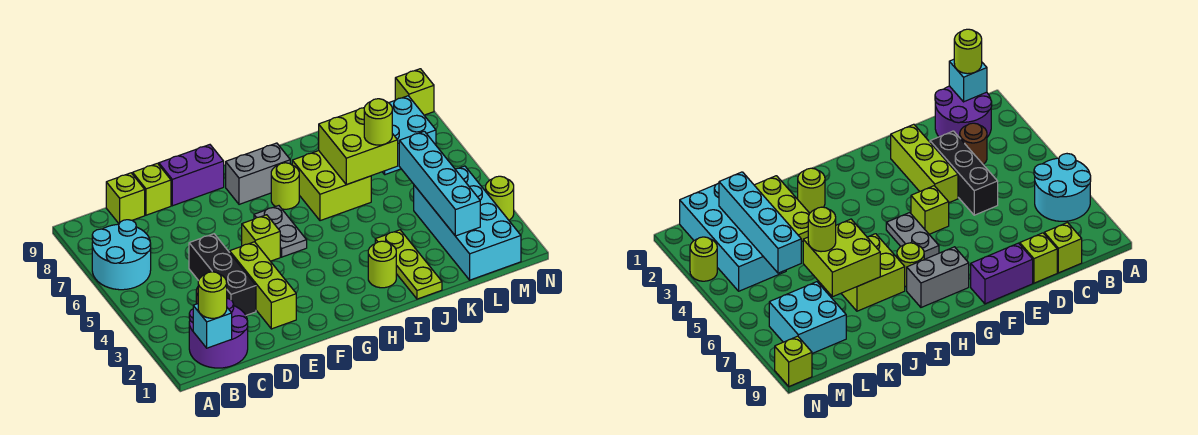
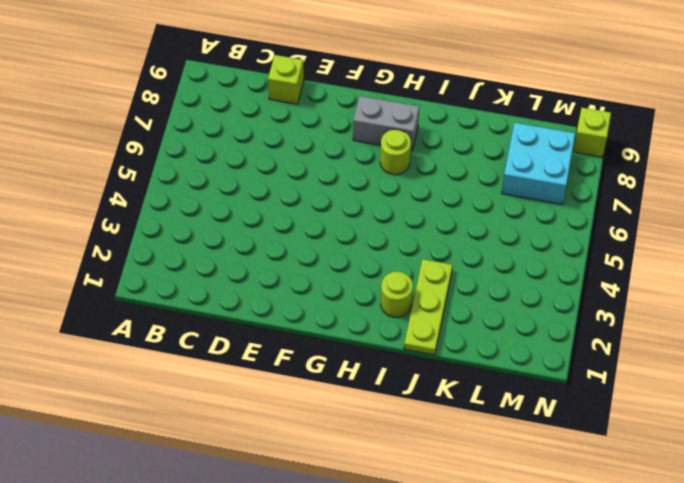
none -> cyan 2x2 round brick [92,220,151,290]
none -> purple 2x2 round brick [189,299,248,368]
none -> brown 1x1 round brick [960,123,987,164]

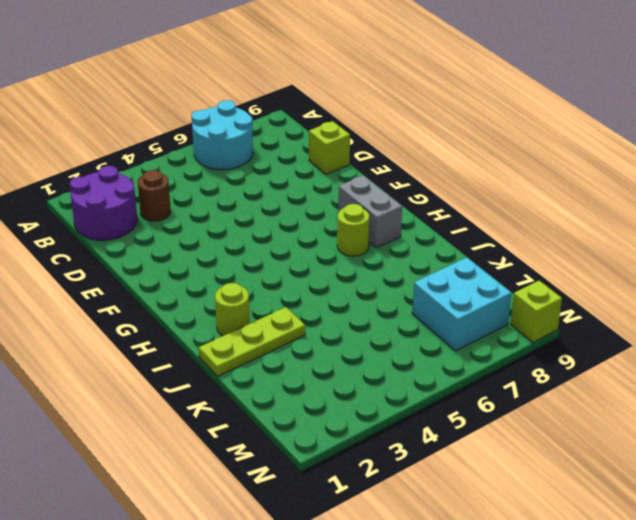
none -> lime 1x1 brick [106,173,145,223]
none -> black 1x3 brick [189,234,256,315]
none -> lime 1x3 brick [230,242,296,329]

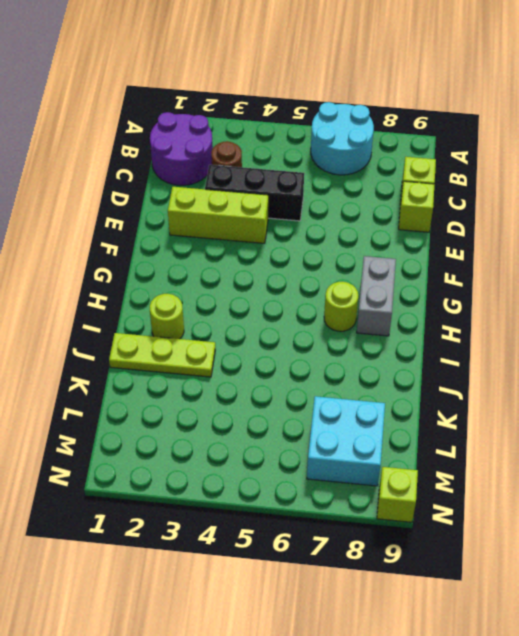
none -> purple 1x2 brick [159,145,224,206]
none -> lime 1x1 brick [242,215,280,261]
none -> grey 1x2 plate [254,206,307,257]

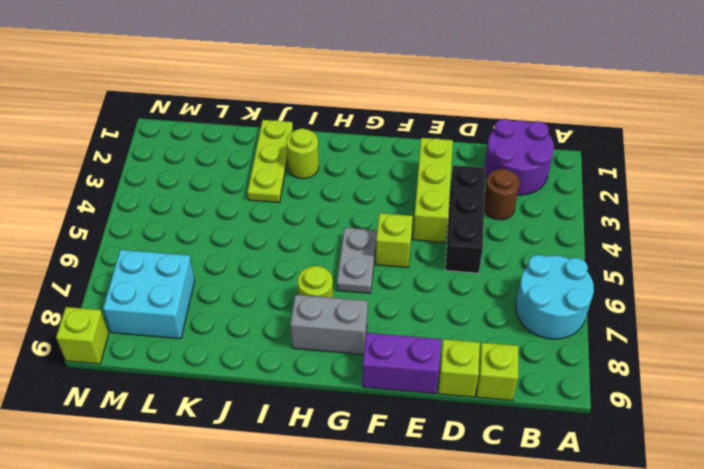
none -> lime 2x2 brick [292,151,371,221]
none -> cyan 2x4 brick [414,166,521,280]
none -> lime 1x1 round brick [486,176,514,220]

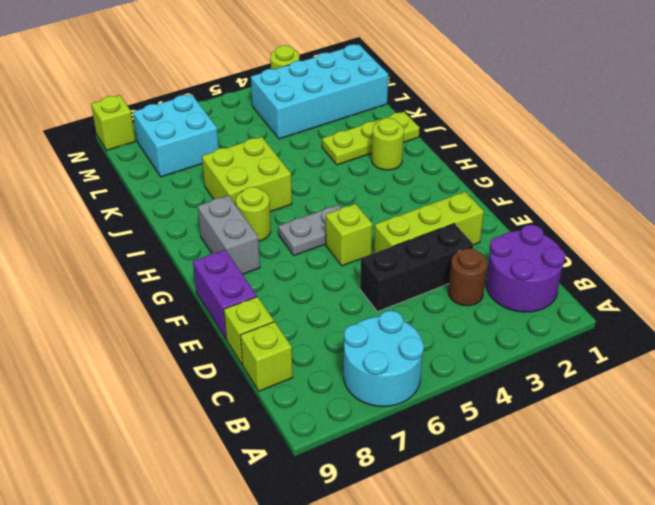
none -> cyan 1x1 brick [193,304,232,348]
none -> lime 2x2 brick [319,108,398,185]
none -> cyan 1x4 brick [399,131,480,236]

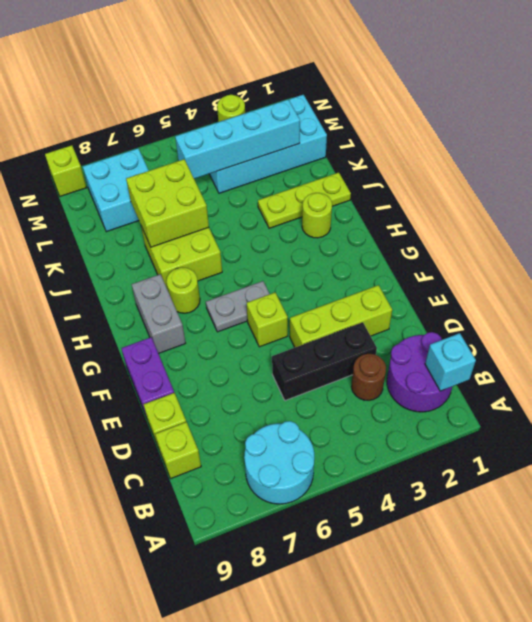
none -> lime 1x1 round brick [198,272,227,318]
none -> lime 1x1 round brick [364,99,392,145]

